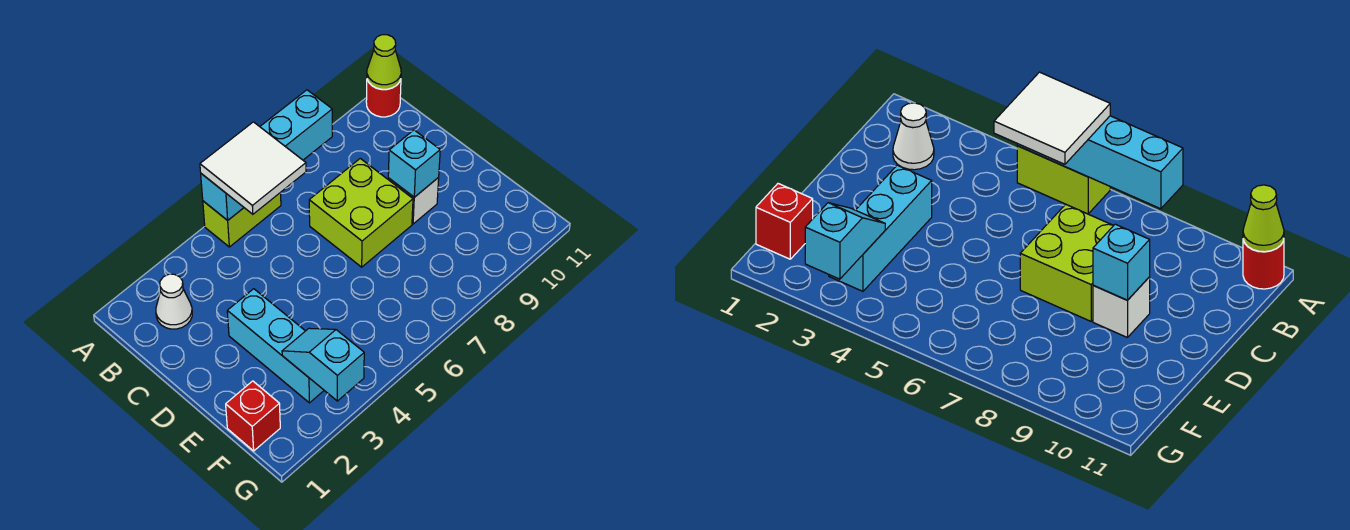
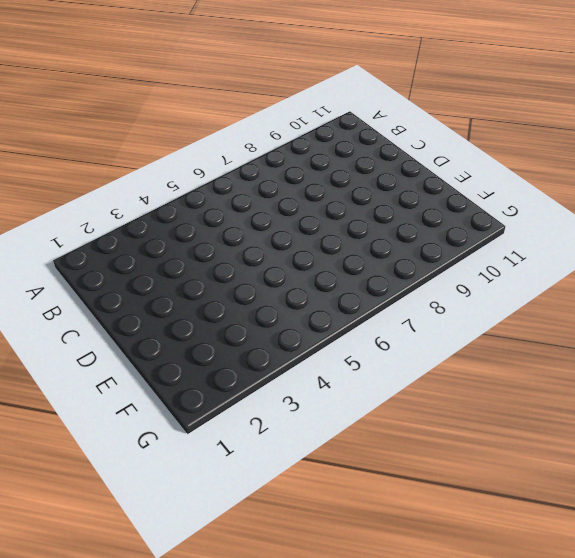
none -> lime 1x2 brick [203,192,281,247]
none -> red 1x1 round brick [366,80,401,117]
none -> white 1x1 cone [156,274,192,329]

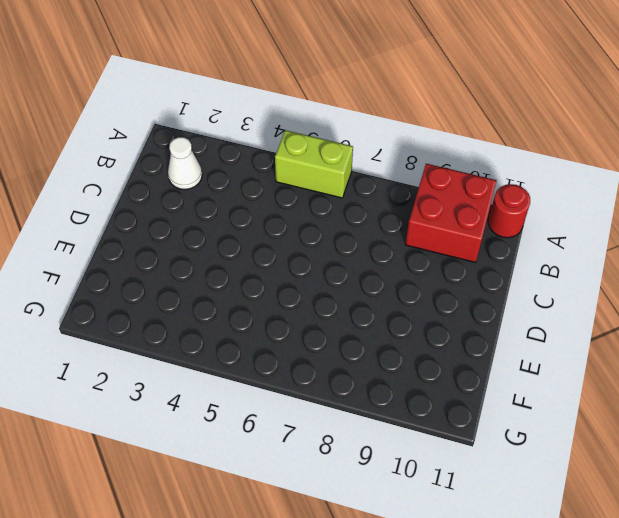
red 2x2 brick [405,164,497,262] -> none
none -> lime 2x2 brick [309,159,413,267]
none -> cyan 1x3 brick [227,289,324,403]
none -> white 1x1 brick [388,178,439,224]

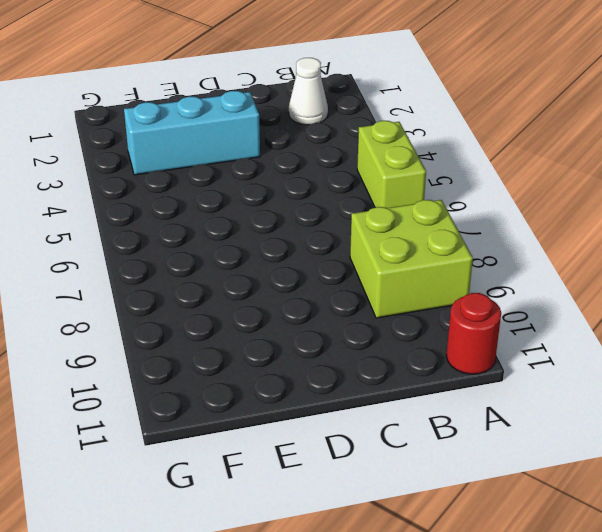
lime 2x2 brick [350,200,473,318] -> lime 2x2 brick moved to [309,159,413,267]
none -> white 1x1 brick [388,178,439,224]
none -> red 1x1 brick [226,381,280,451]
none -> cyan 1x4 brick [201,90,332,220]

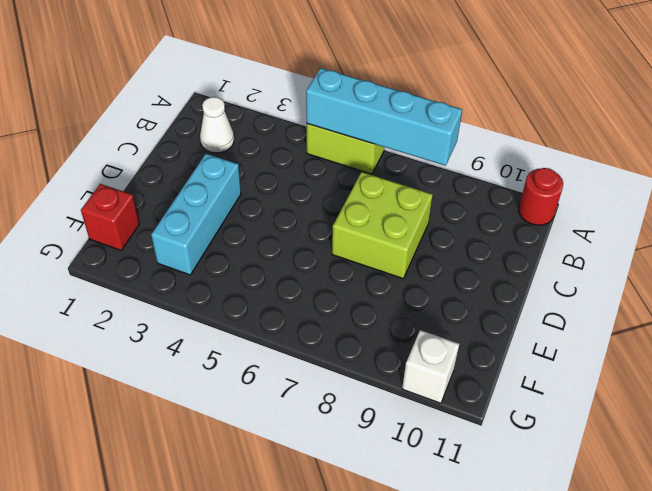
white 1x1 brick [402,330,459,403] -> white 1x1 brick moved to [388,178,439,224]
none -> lime 1x1 cone [367,35,401,89]
none -> cyan 1x1 brick [388,130,440,197]
none -> cyan 1x2 slope [282,328,364,401]

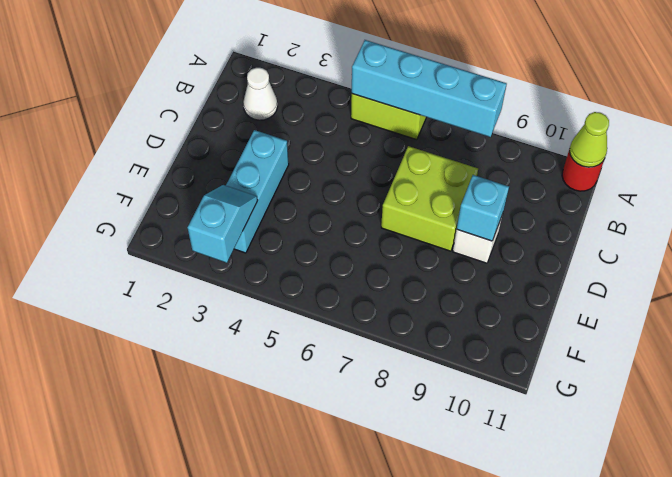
none -> red 1x1 brick [226,381,280,451]
none -> white 2x2 tile [200,122,306,214]

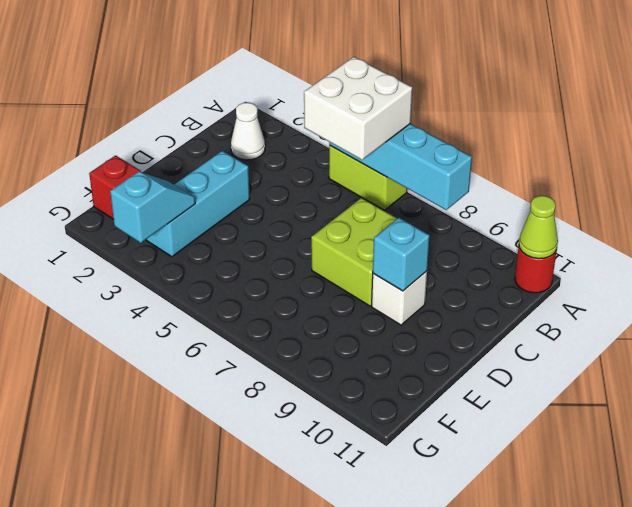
white 2x2 brick [304,57,412,160] -> white 2x2 tile [200,122,306,214]

